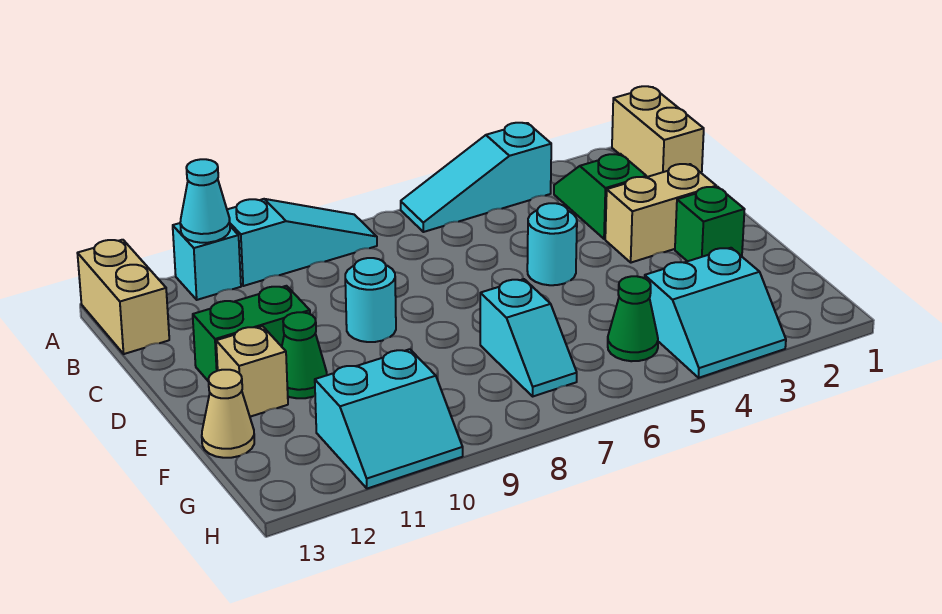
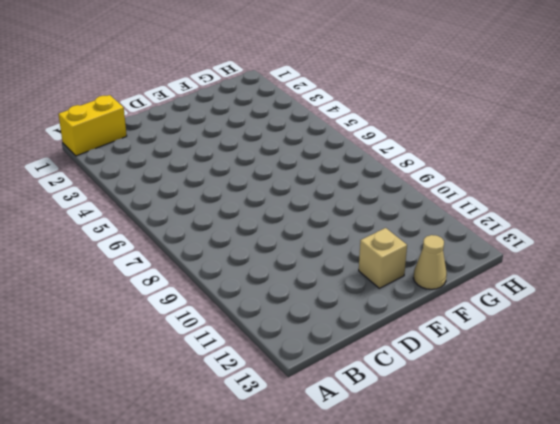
yellow 1x2 brick [58,95,127,156] -> tan 1x2 brick [612,86,704,177]
none -> cyan 1x3 slope [401,123,551,232]
none -> cyan 1x3 slope [227,199,377,286]
none -> cyan 1x1 brick [173,223,241,300]

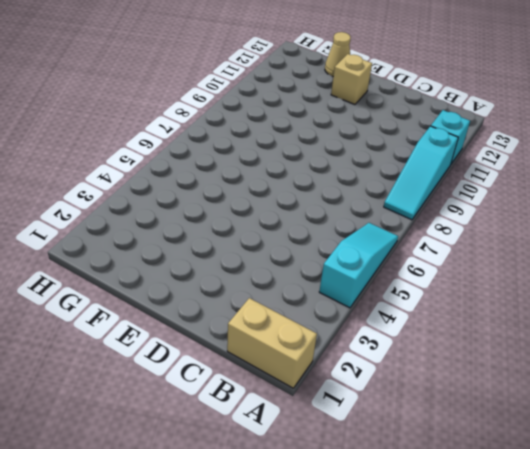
none -> tan 1x2 brick [77,240,169,354]
none -> green 1x2 slope [554,154,646,239]
none -> tan 1x2 brick [605,164,716,263]

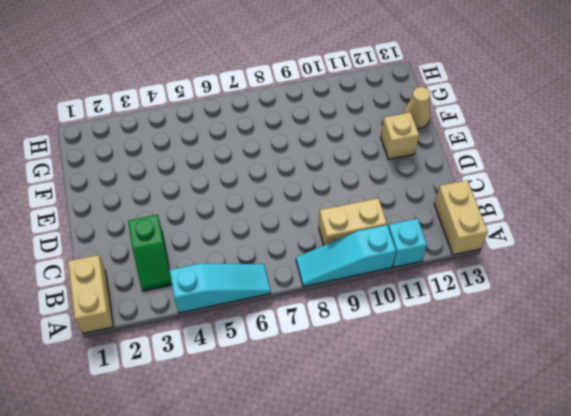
tan 1x2 brick [319,198,387,245] -> tan 1x2 brick moved to [605,164,716,263]
none -> cyan 1x1 round brick [527,203,577,285]
none -> cyan 1x1 round brick [345,258,396,342]
none -> green 1x2 brick [193,286,310,382]

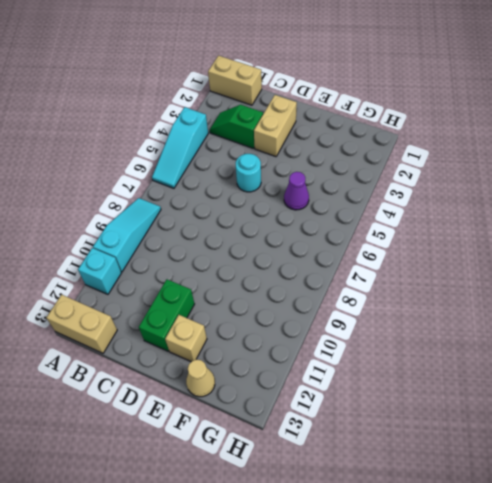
purple 1x1 cone [284,172,309,210] -> none
none -> cyan 1x1 round brick [345,258,396,342]
none -> green 1x1 brick [675,187,745,261]
none -> green 1x1 cone [282,312,327,398]

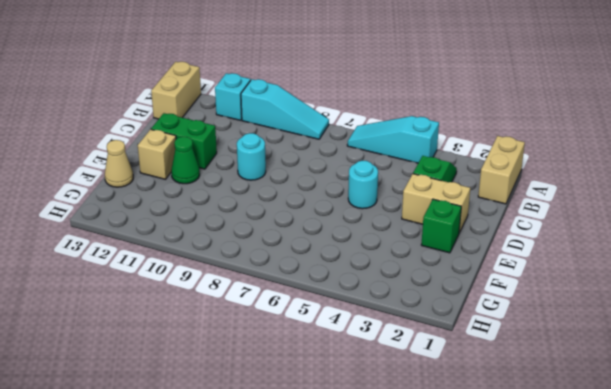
none -> cyan 1x2 slope [480,279,577,396]
none -> cyan 2x2 slope [645,248,786,378]
none -> green 1x1 cone [608,276,658,361]

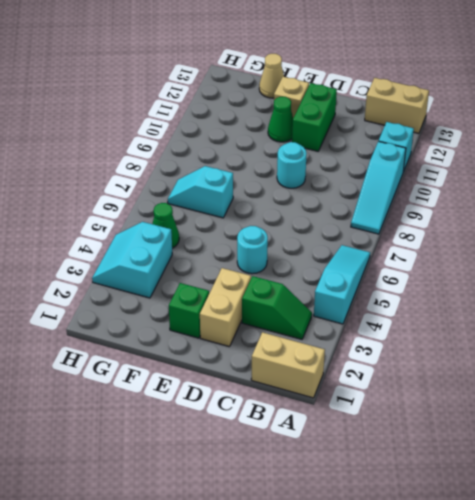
none -> cyan 2x2 slope [315,349,463,489]
none -> cyan 1x1 cone [180,159,230,243]

